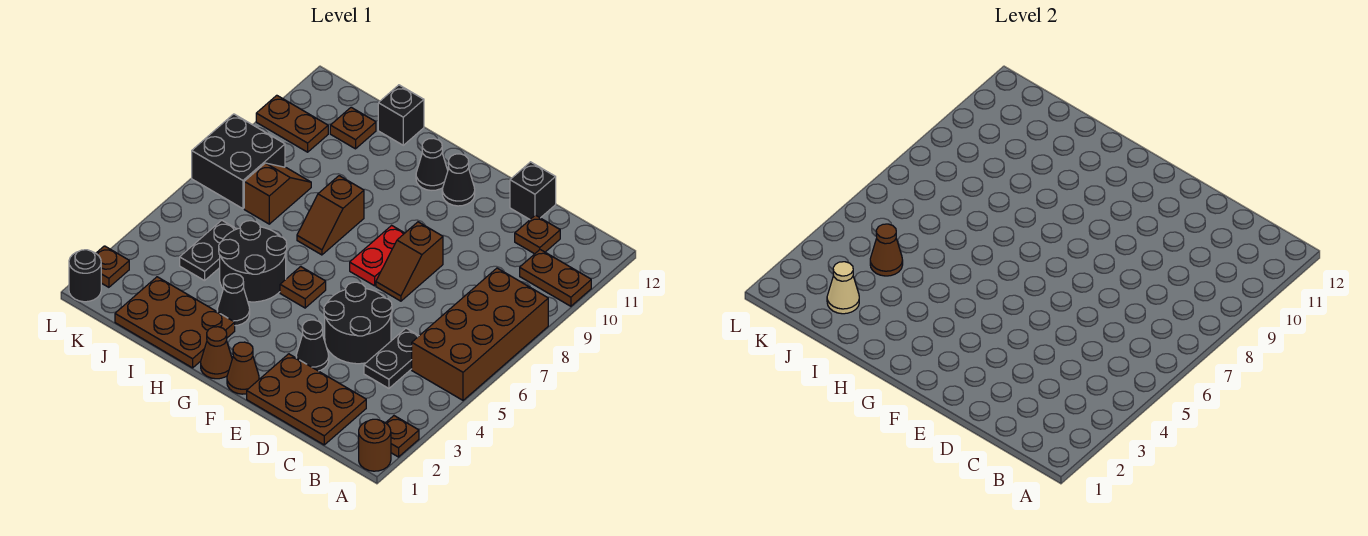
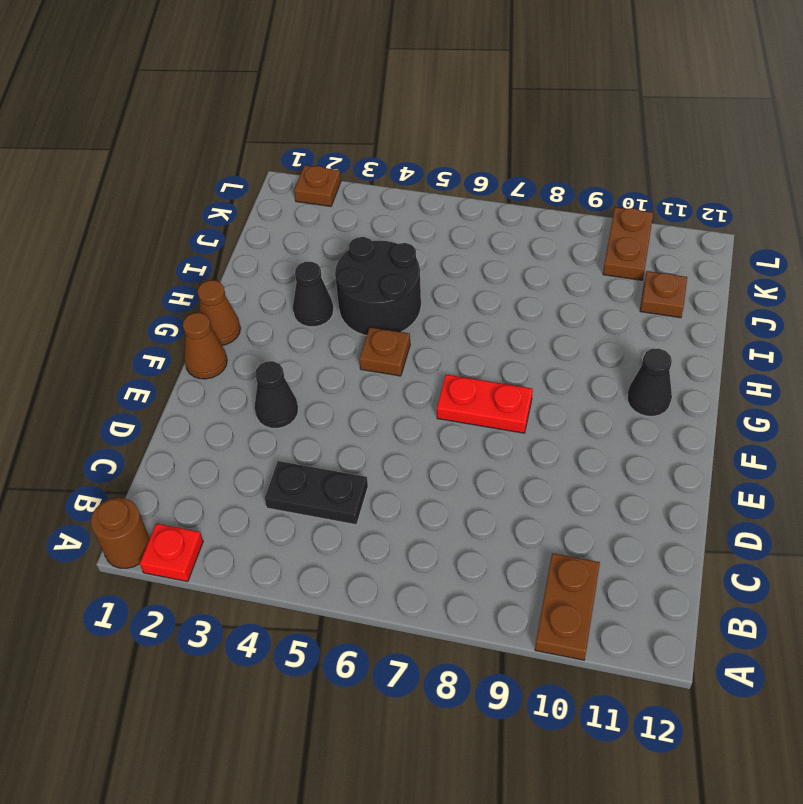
red 1x1 plate [140,524,203,582] -> brown 1x1 plate [386,416,419,457]
none -> brown 2x4 brick [412,268,548,400]
none -> brown 2x3 plate [247,354,366,445]
none -> brown 1x1 plate [515,215,560,254]
none -> black 2x2 round brick [324,282,392,364]

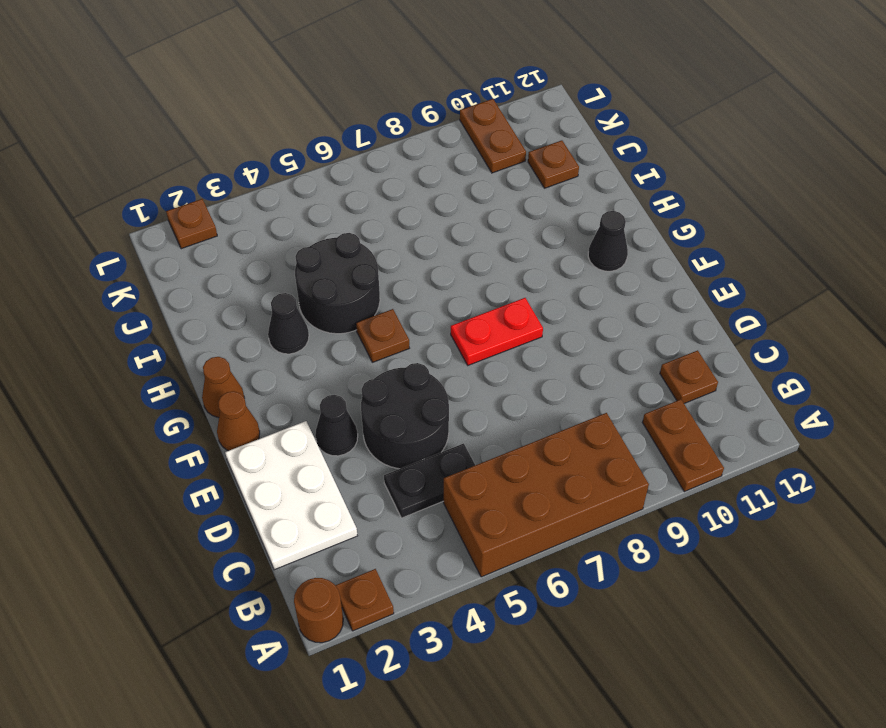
white 2x3 plate [225,421,357,570] -> brown 2x3 plate [247,354,366,445]
none -> black 1x1 brick [510,162,556,219]
none -> brown 1x2 slope [376,222,443,301]
none -> black 1x1 cone [442,154,475,206]
none -> brown 2x3 plate [115,277,235,368]

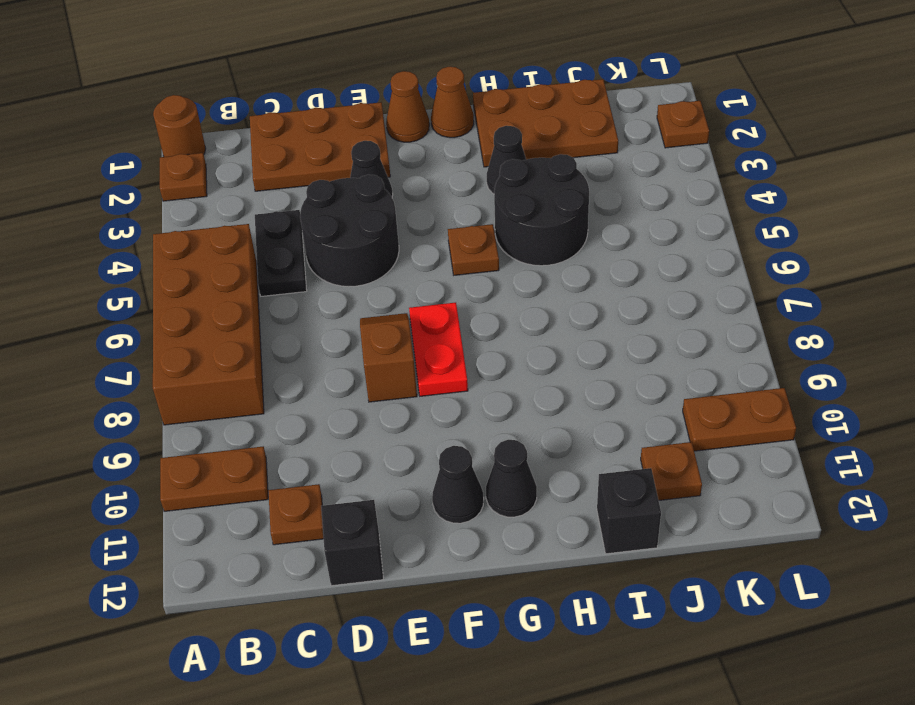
none -> brown 1x2 slope [297,176,364,255]
none -> black 1x2 plate [180,220,236,281]
none -> brown 1x2 slope [244,163,311,224]
none -> black 2x2 brick [192,114,285,209]

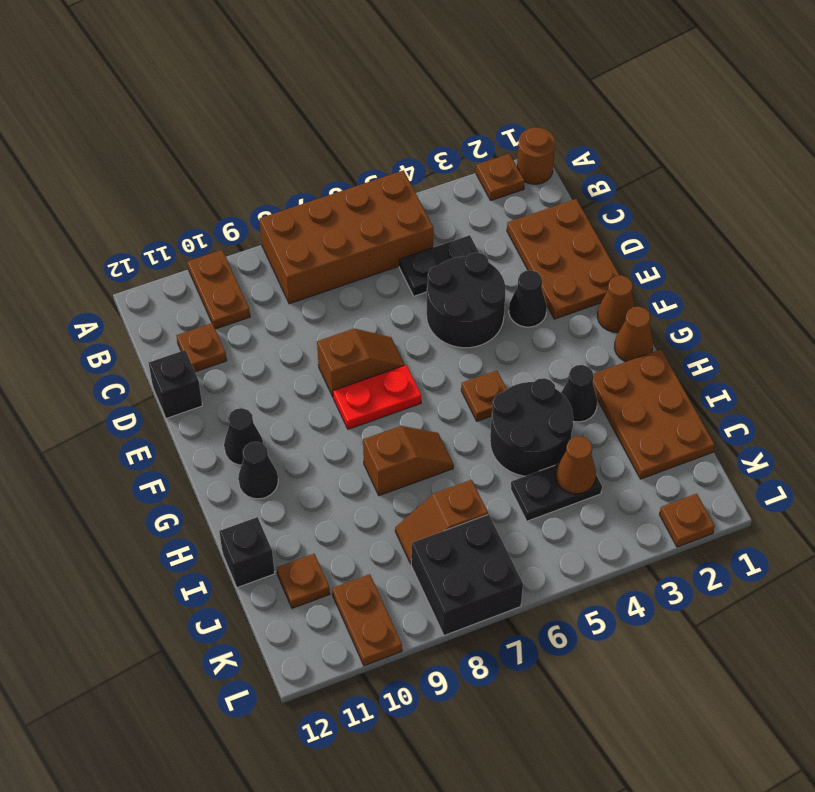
none -> black 1x1 round brick [69,250,101,302]
none -> tan 1x1 cone [827,262,859,314]

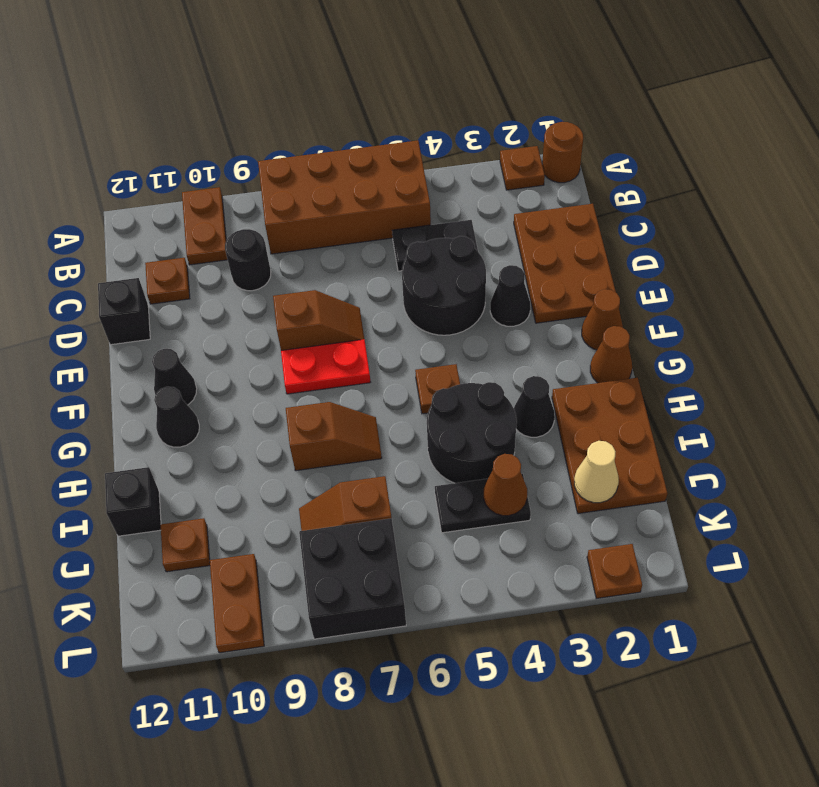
black 1x1 round brick [225,229,271,291] -> black 1x1 round brick moved to [69,250,101,302]

